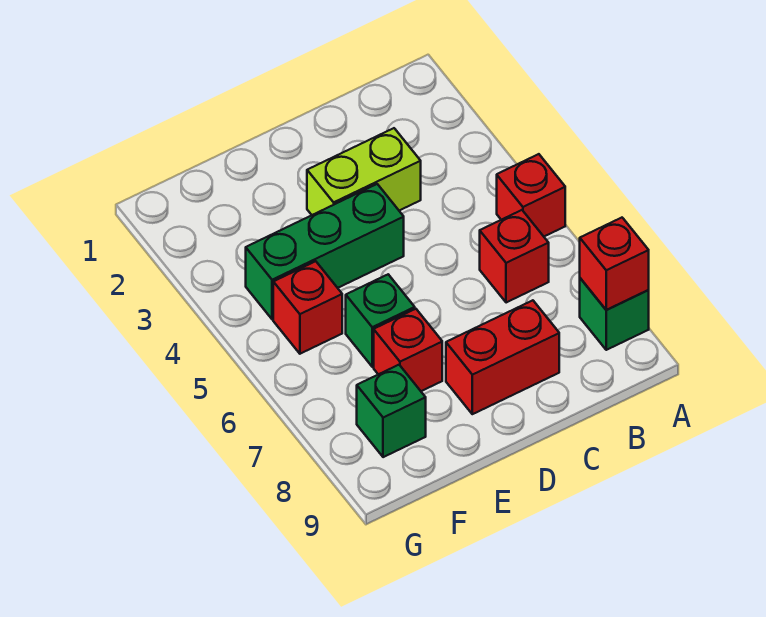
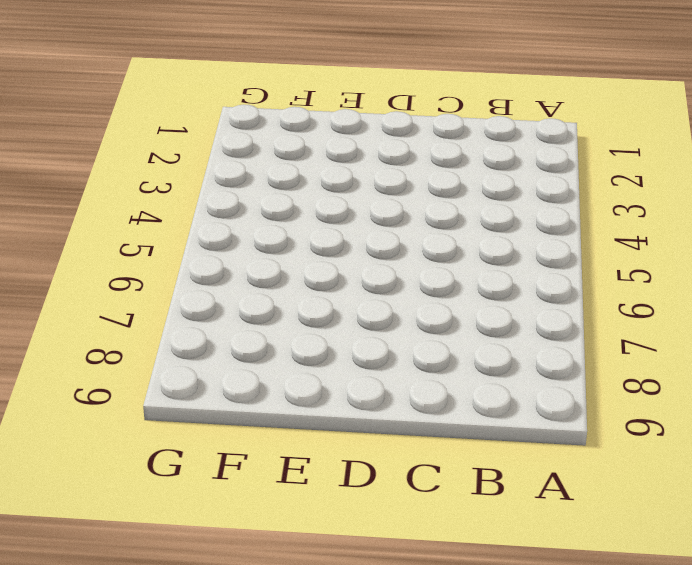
none -> red 1x1 brick [497,154,565,236]
none -> green 1x1 brick [580,278,649,350]

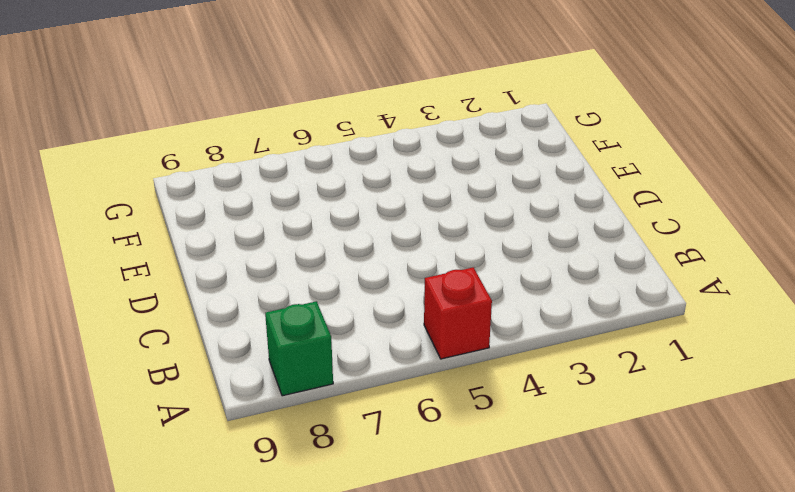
none -> red 1x1 brick [480,210,549,303]
none -> lime 1x2 brick [307,128,421,215]

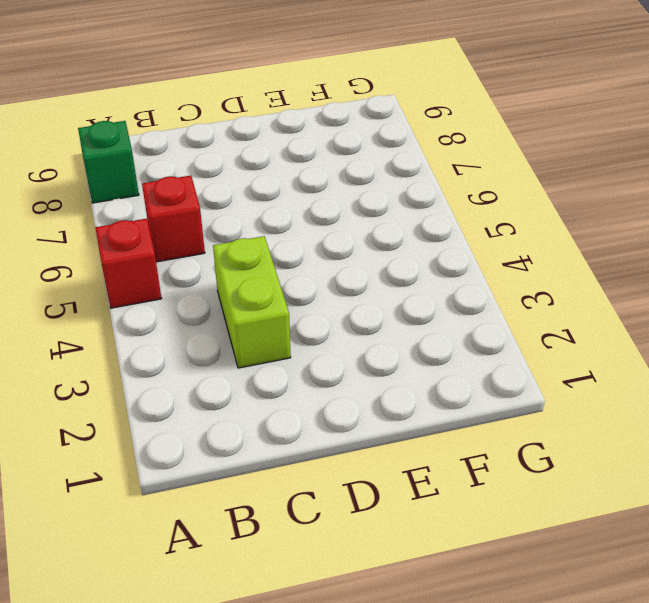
lime 1x2 brick [213,236,291,368] -> lime 1x2 brick turned to [307,128,421,215]
none -> red 1x2 brick [446,300,559,414]
none -> green 1x3 brick [246,184,404,319]

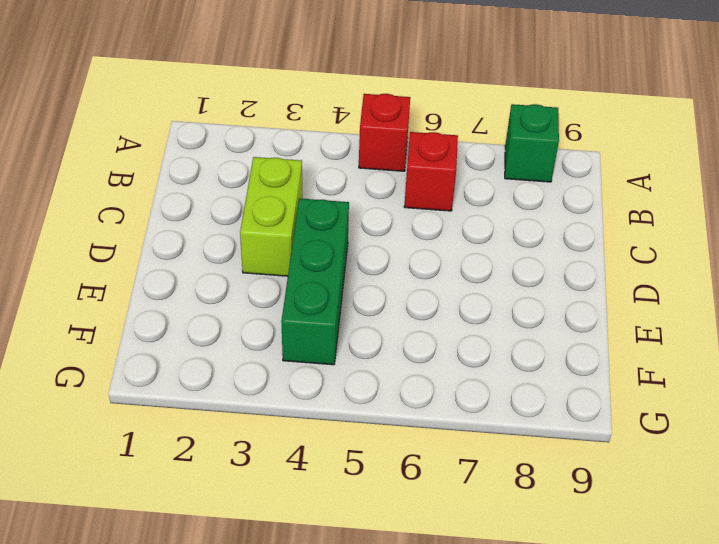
none -> red 1x2 brick [446,300,559,414]
none -> green 1x1 brick [346,274,415,367]

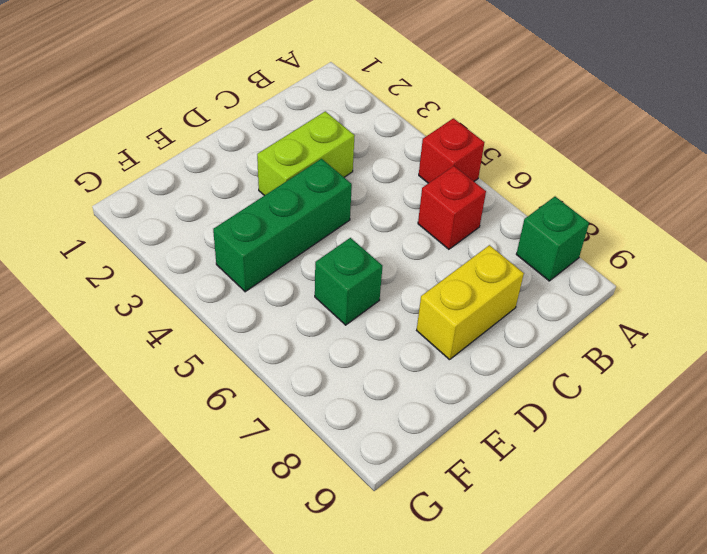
yellow 1x2 brick [417,245,524,360] -> red 1x2 brick [446,300,559,414]
none -> red 1x1 brick [374,309,442,391]
none -> red 1x1 brick [273,261,342,354]

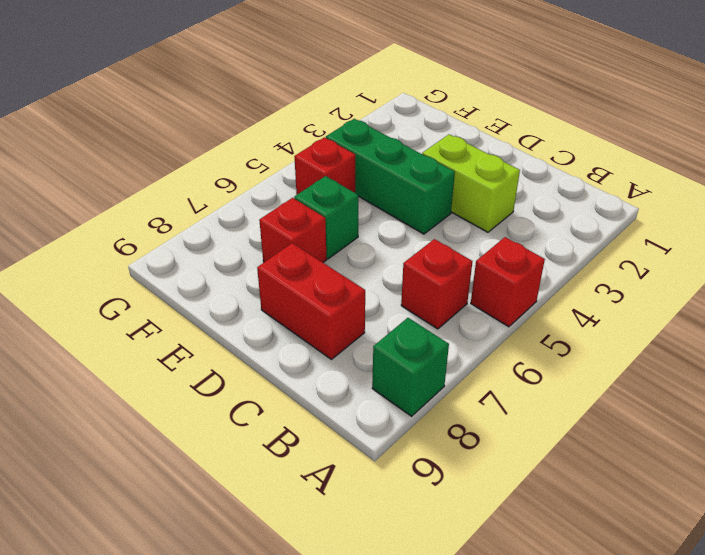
none -> green 1x1 brick [357,365,426,457]
none -> red 1x1 brick [580,218,649,310]

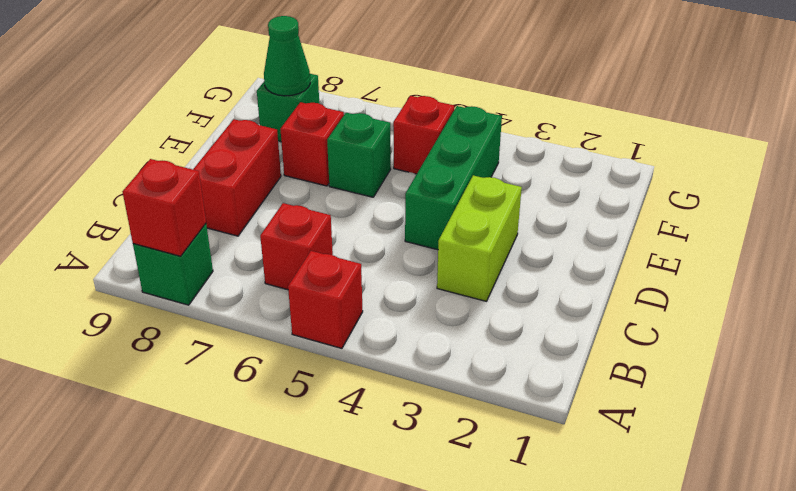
green 1x1 cone [264,16,310,96] -> none

